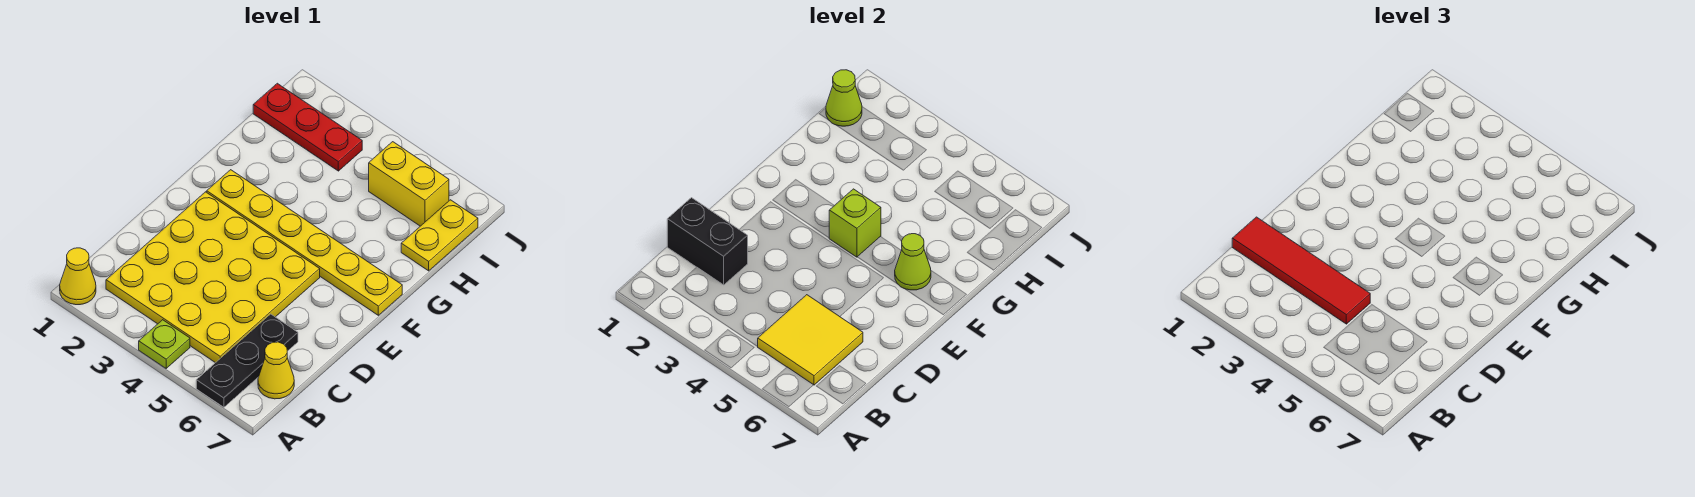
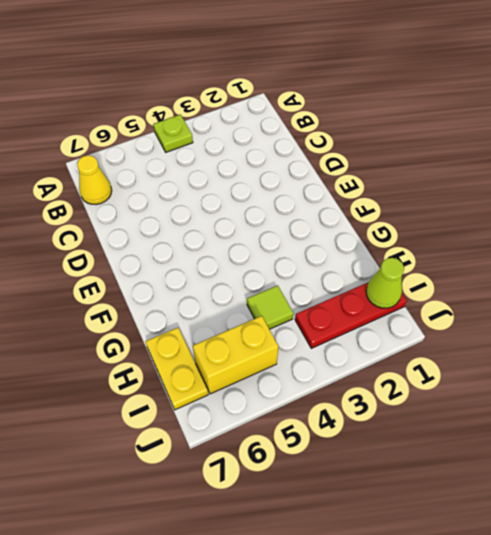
lime 1x1 tile [247,285,293,329] -> none
none -> yellow 1x1 cone [60,248,96,305]
none -> black 1x3 plate [196,314,298,407]
none -> yellow 4x4 plate [106,192,320,363]

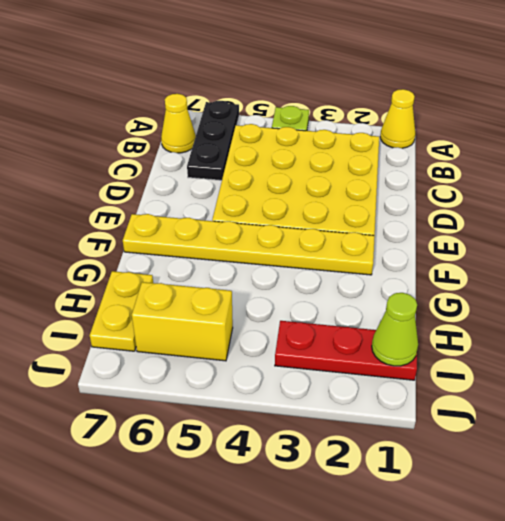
none -> yellow 2x2 tile [757,295,863,385]
none -> black 1x2 brick [667,198,748,285]
none -> lime 1x1 brick [829,189,881,257]

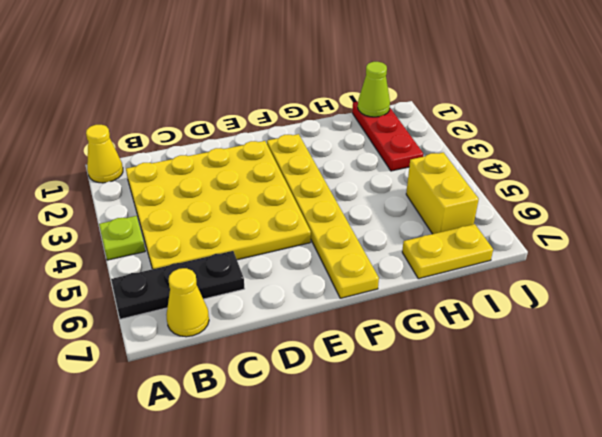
none -> yellow 2x2 tile [757,295,863,385]
none -> black 1x2 brick [667,198,748,285]
none -> lime 1x1 brick [829,189,881,257]

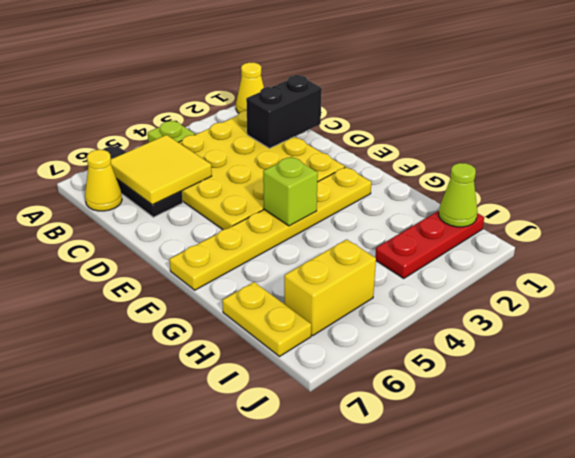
none -> lime 1x1 cone [895,234,931,290]
none -> red 1x4 tile [1232,217,1370,324]

